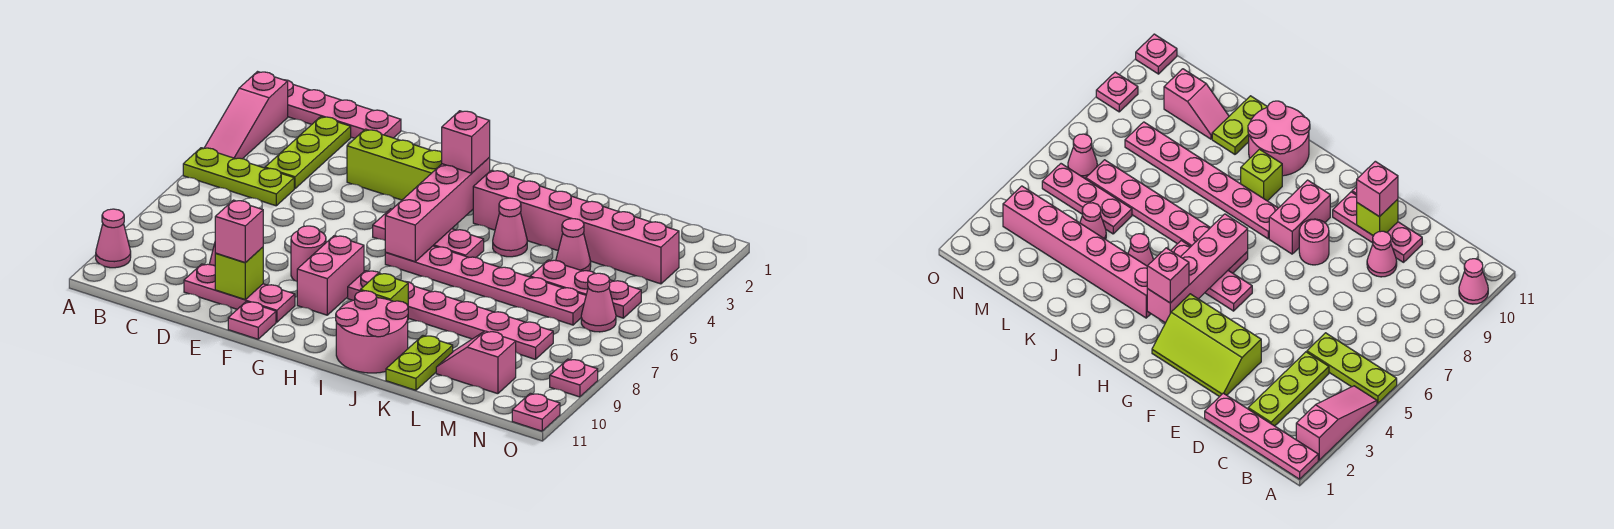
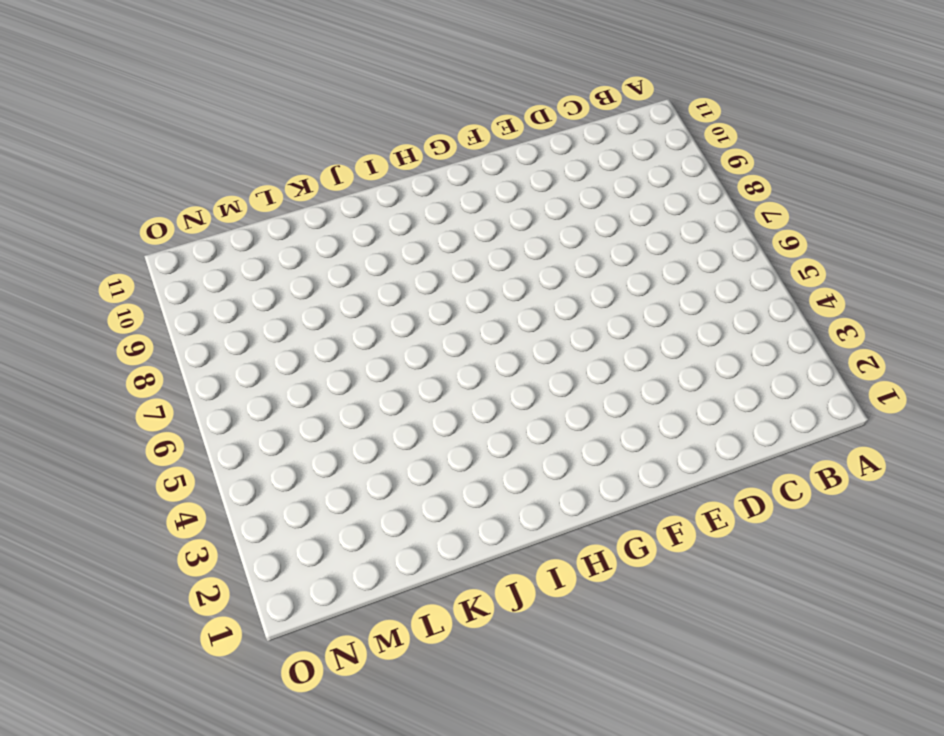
none -> pink 1x4 plate [285,80,401,138]
none -> pink 1x3 slope [205,72,288,159]
none -> lime 1x3 plate [183,148,294,206]

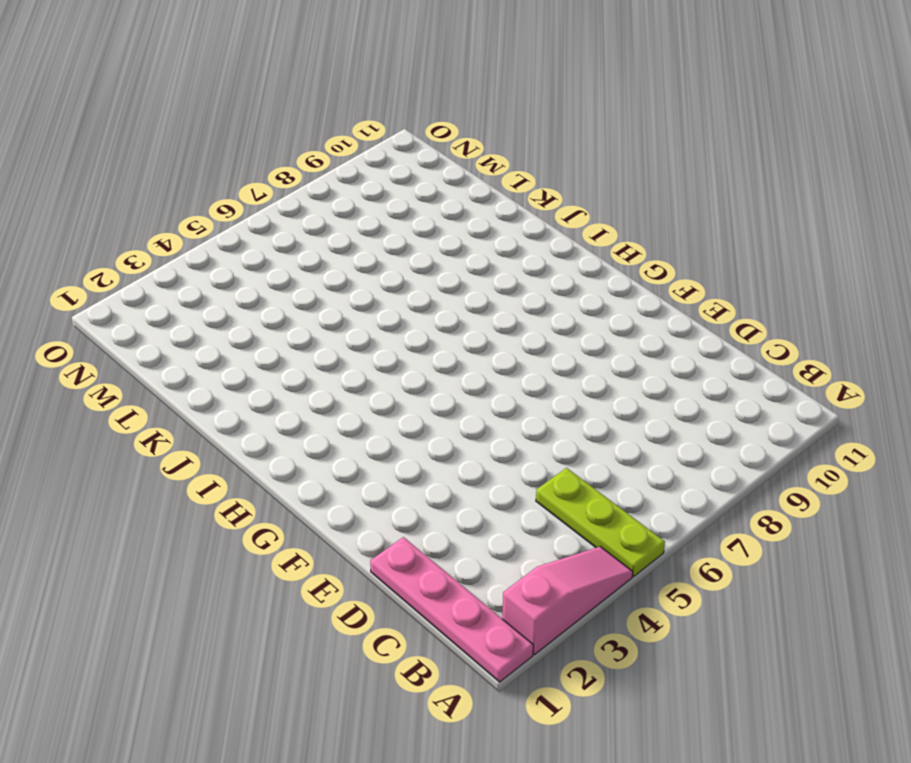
none -> pink 1x1 cone [96,209,131,268]
none -> lime 1x3 plate [265,117,351,189]
none -> pink 1x1 cone [1367,231,1397,277]

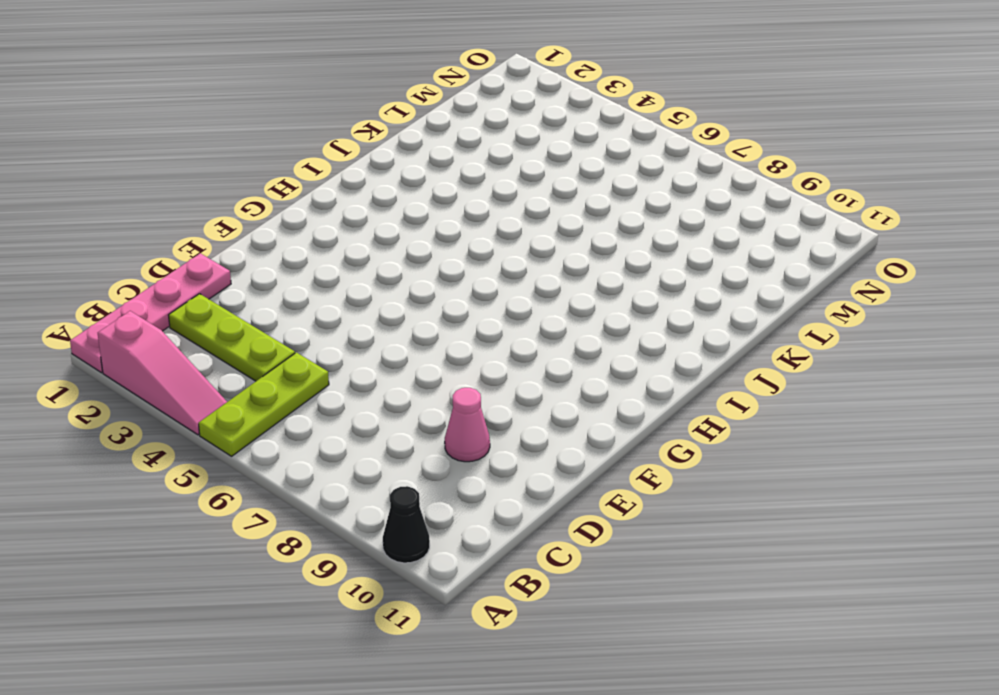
black 1x1 cone [383,486,430,563] -> pink 1x1 cone [96,209,131,268]
none -> pink 1x3 plate [184,264,295,322]
none -> lime 2x3 slope [347,129,442,200]
none -> pink 1x1 round brick [291,226,326,281]

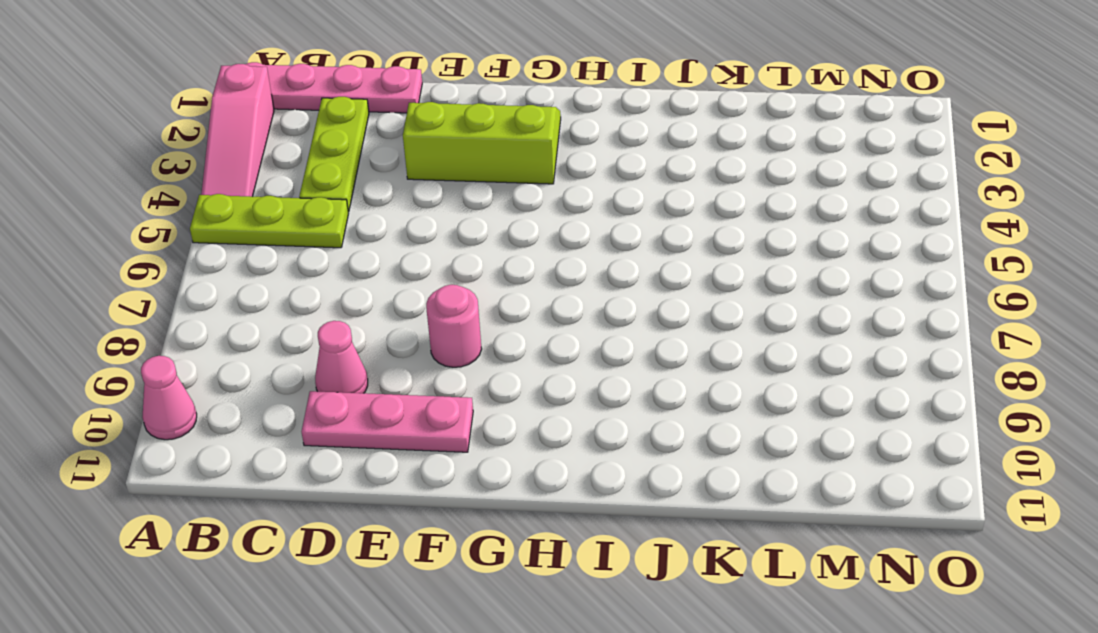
none -> pink 1x1 plate [228,302,276,339]
none -> pink 1x3 plate [373,209,484,258]
none -> pink 1x2 brick [297,236,364,315]

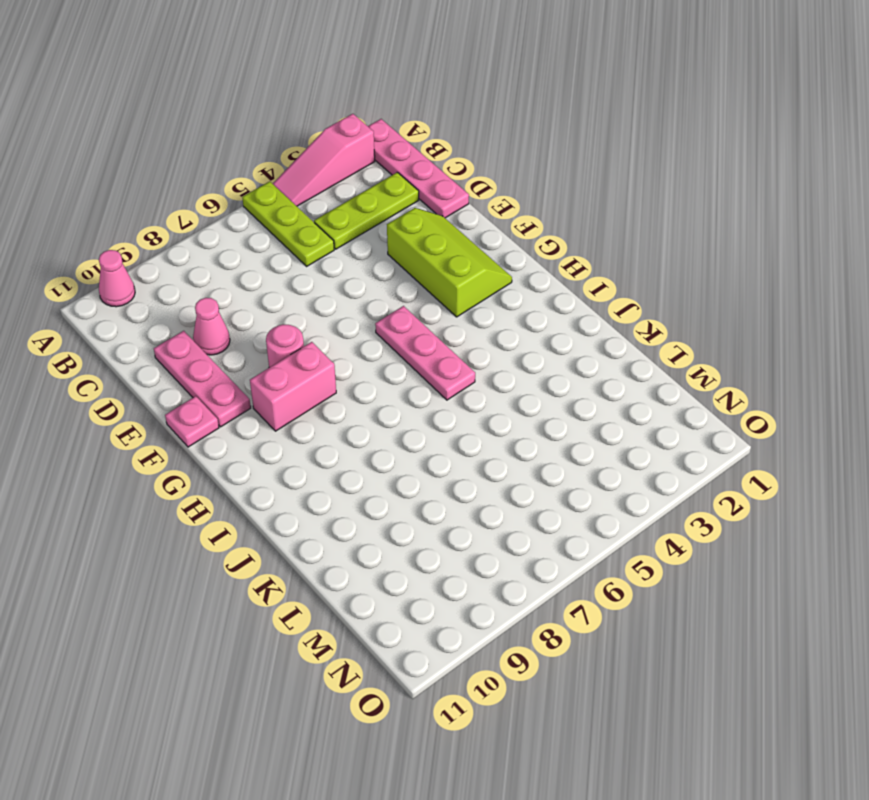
none -> pink 1x6 plate [385,246,586,325]
none -> pink 1x6 plate [348,271,553,359]
none -> pink 1x6 brick [473,170,679,284]

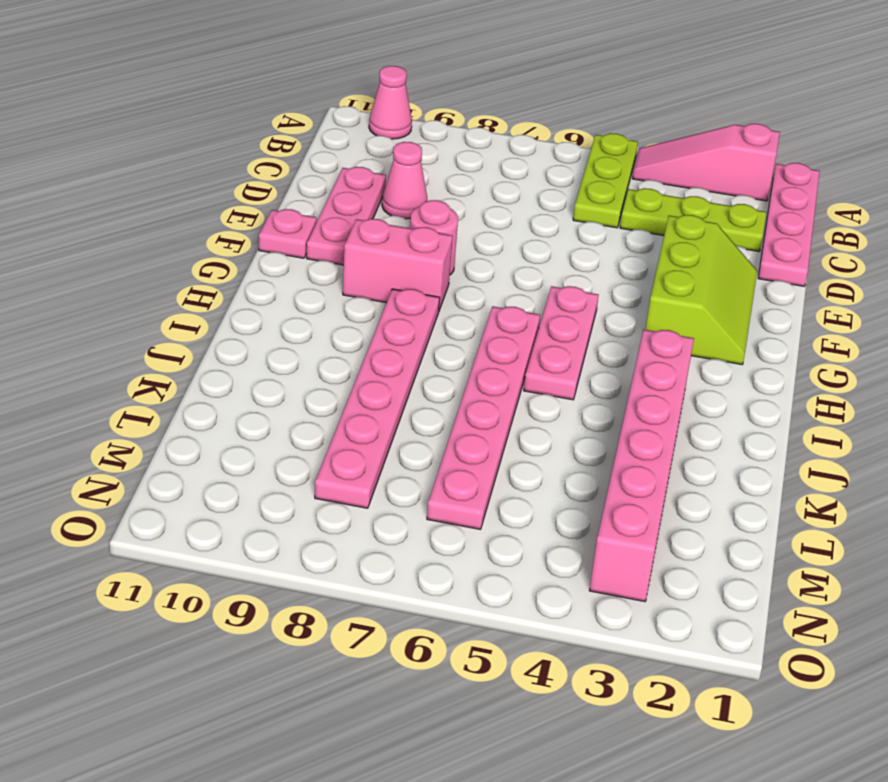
none -> lime 1x1 brick [360,273,408,306]
none -> pink 2x2 round brick [336,291,408,373]
none -> pink 1x1 cone [493,198,527,257]

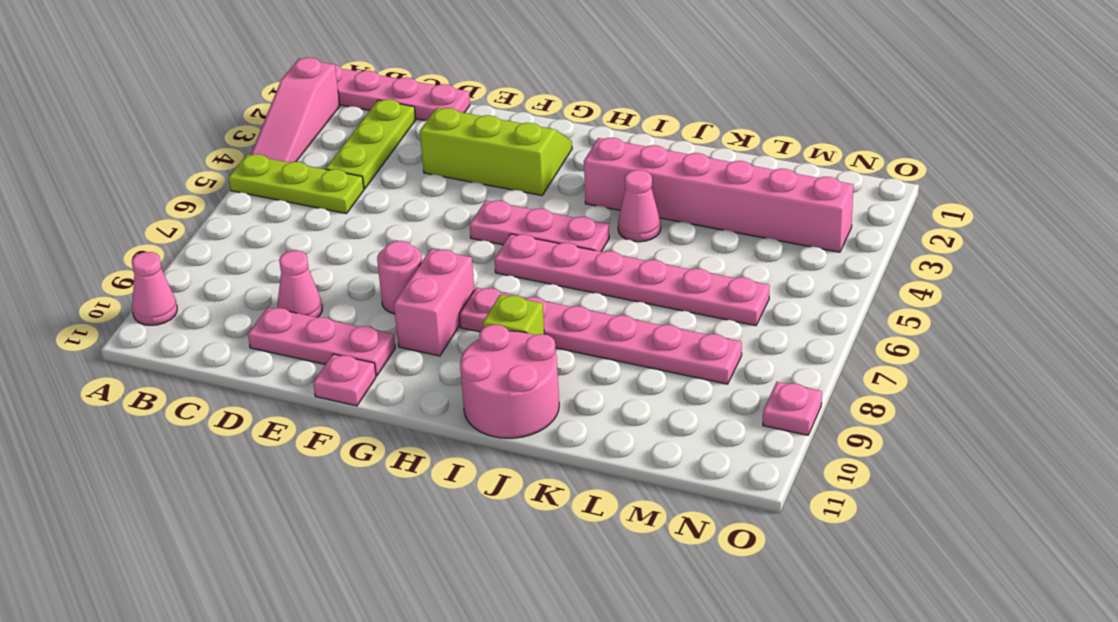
none -> lime 1x2 plate [386,336,453,390]
none -> pink 1x1 cone [556,219,591,271]
none -> pink 1x3 plate [530,260,641,318]

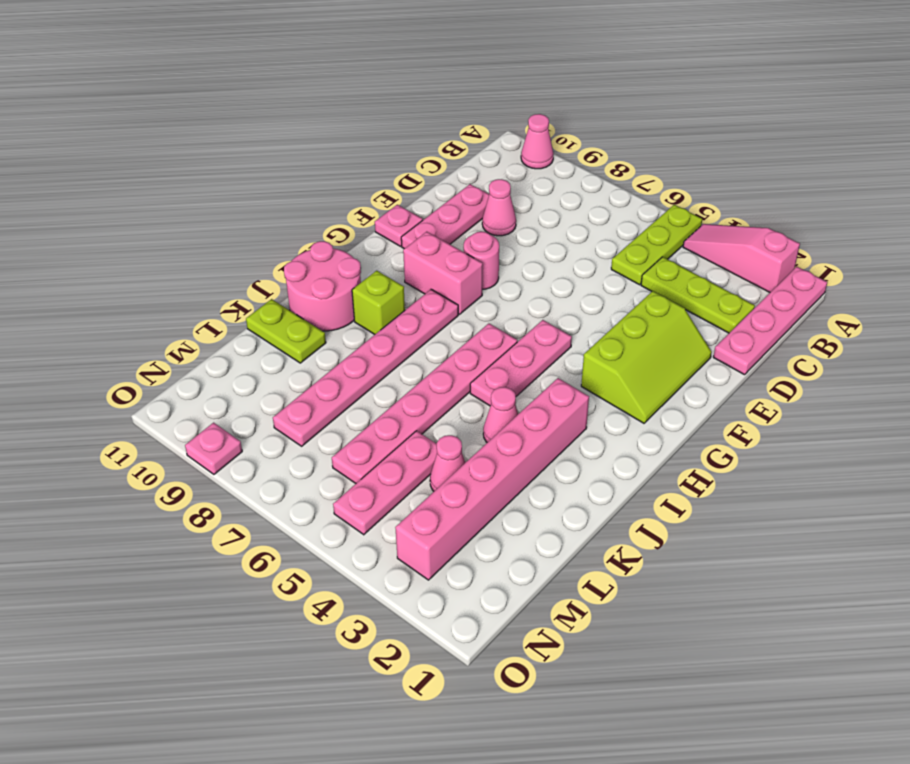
none -> pink 1x2 slope [436,331,516,394]
none -> pink 1x1 cone [581,273,616,332]
none -> pink 1x1 plate [512,393,560,431]

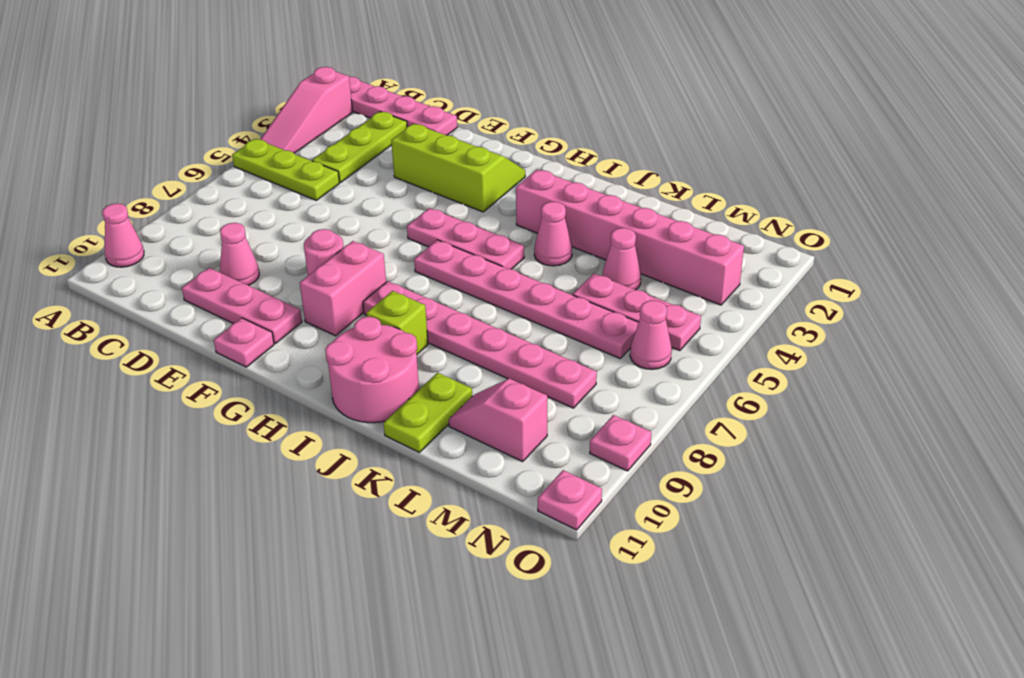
none -> lime 1x1 brick [215,247,263,300]
none -> pink 1x4 brick [385,157,490,262]
none -> pink 1x1 brick [215,200,263,263]

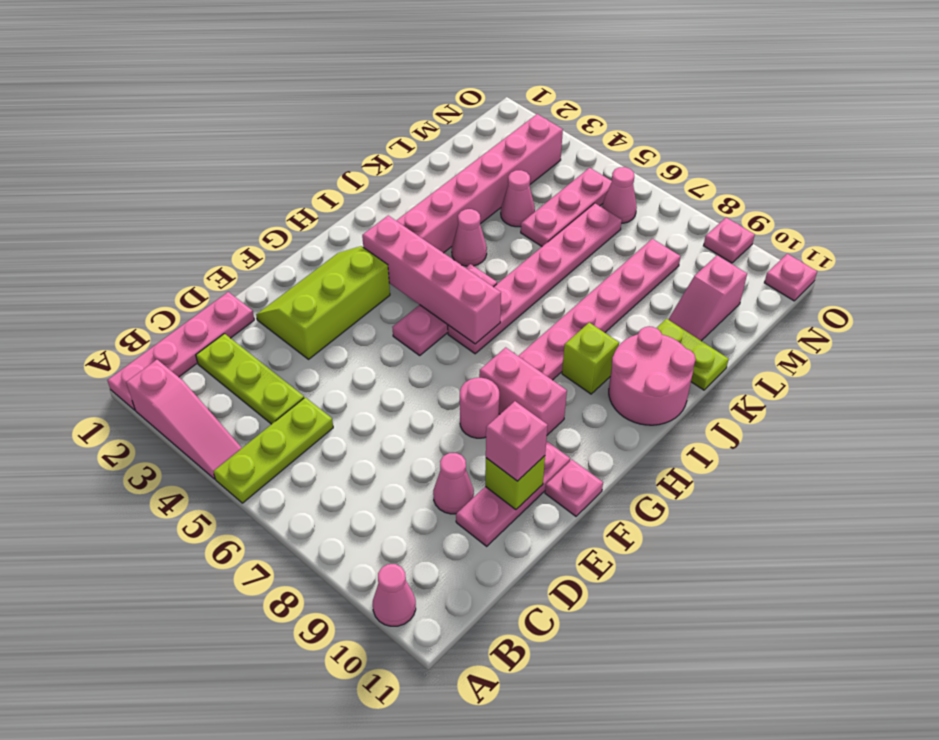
none -> pink 1x1 brick [442,111,490,173]

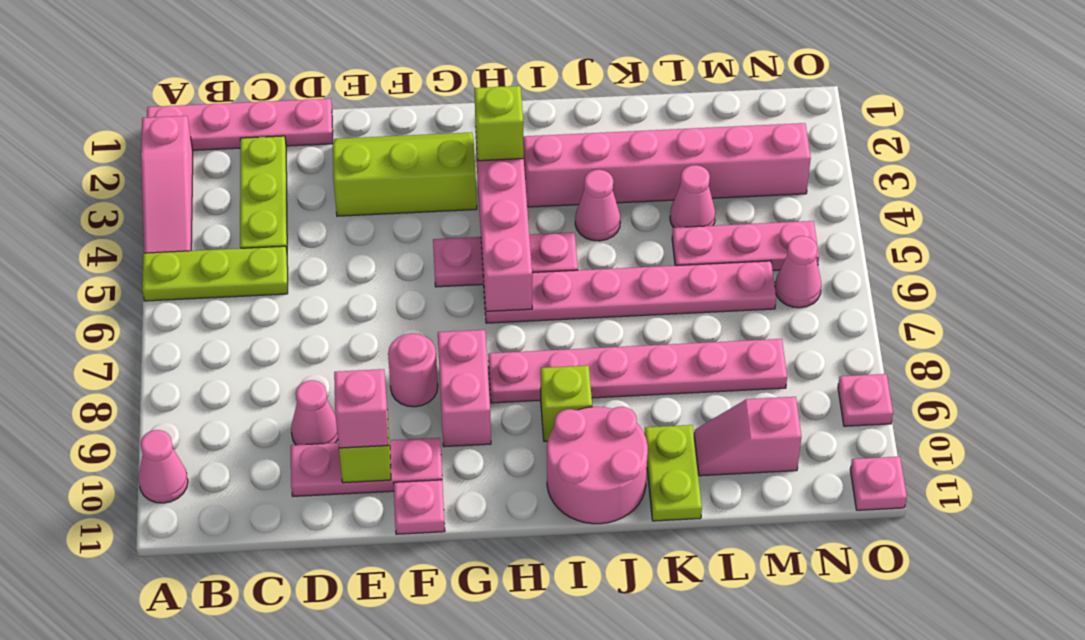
lime 1x1 brick [474,86,524,161] -> pink 1x1 brick [442,111,490,173]

